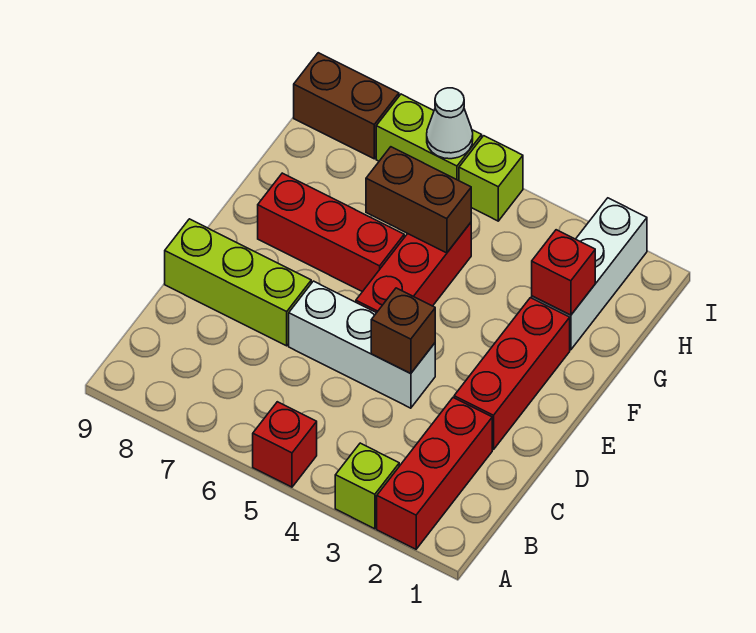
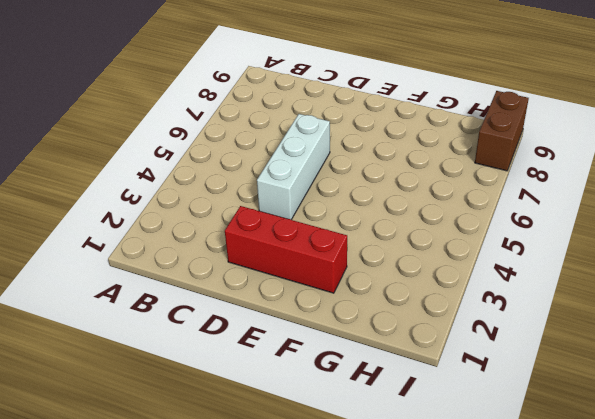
none -> red 1x3 brick [377,398,492,549]
none -> lime 1x1 brick [335,443,399,529]
none -> red 1x1 brick [253,402,317,487]

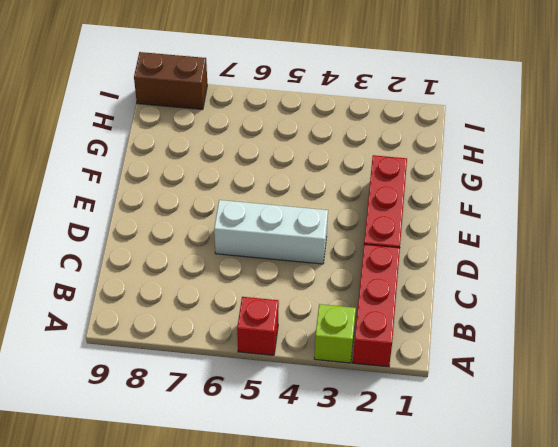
none -> lime 1x3 brick [165,219,311,346]
none -> red 1x3 brick [356,223,471,313]
none -> red 1x3 brick [258,173,404,292]

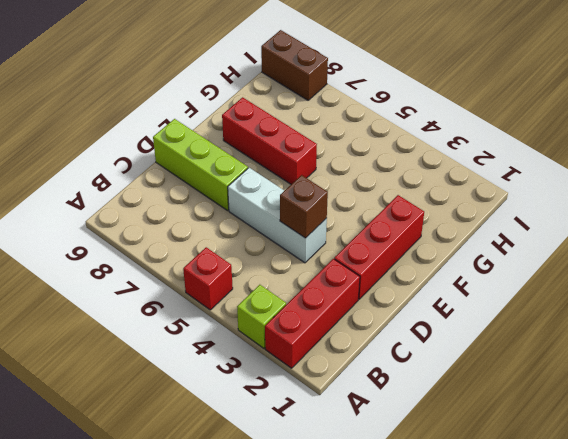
none -> red 1x3 brick [356,223,471,313]
none -> white 1x3 brick [532,198,647,350]
none -> lime 1x1 brick [459,136,523,221]

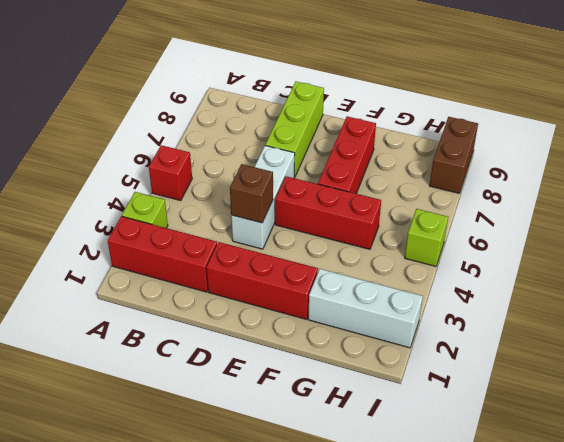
none -> lime 1x2 brick [376,94,482,181]
none -> red 1x1 brick [532,230,595,315]
none -> brown 1x2 brick [366,147,471,253]

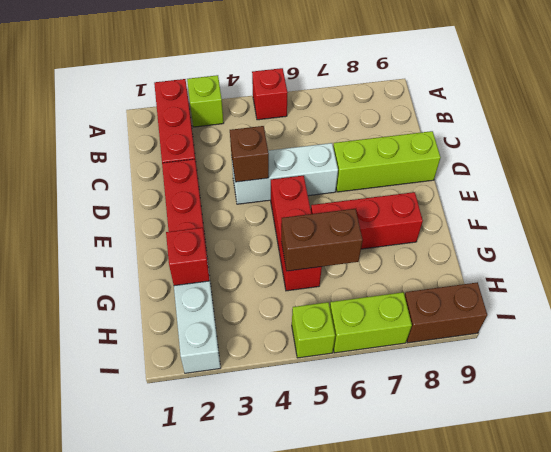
none -> white 1x1 cone [427,88,473,159]

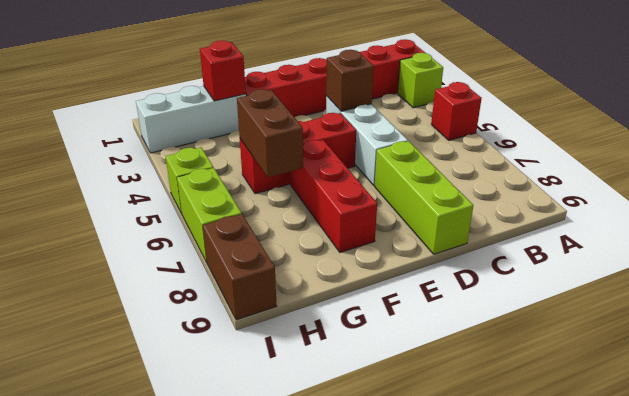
none -> white 1x1 cone [427,88,473,159]

